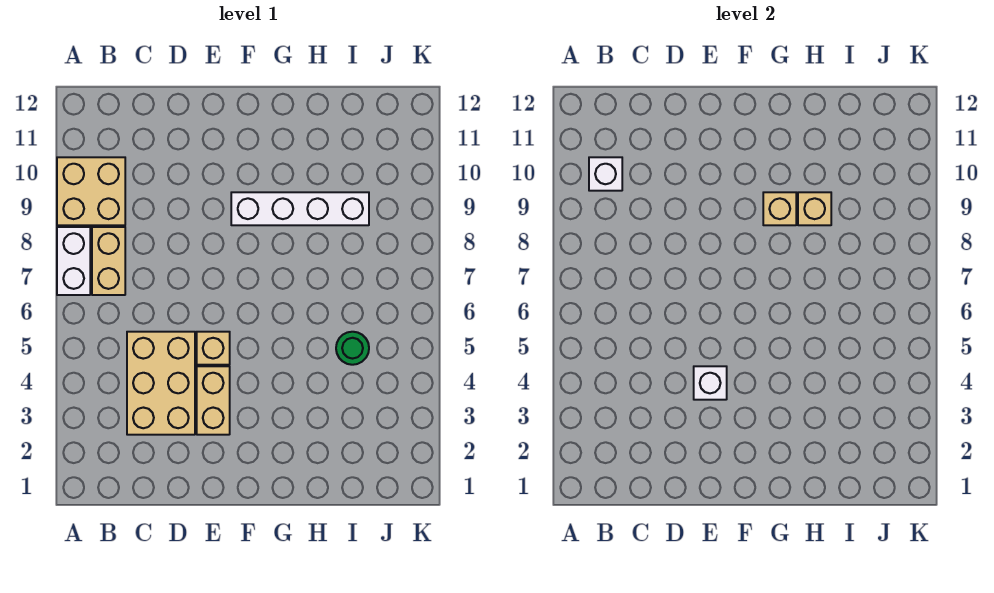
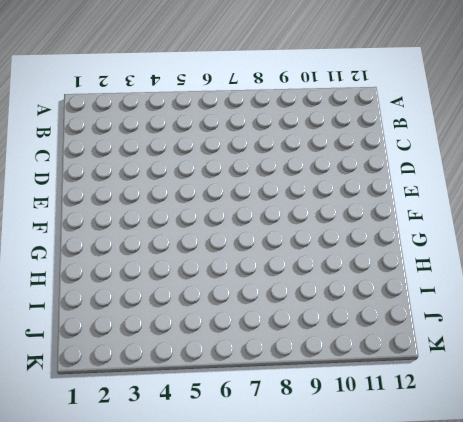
none -> white 1x2 brick [57,227,90,295]
none -> tan 2x2 brick [57,157,125,225]
none -> tan 1x2 brick [92,227,125,295]

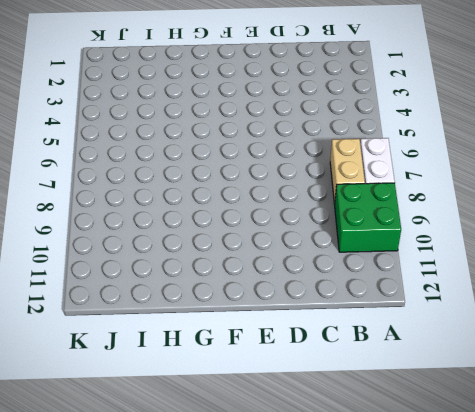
green 2x2 brick [335,183,401,252] -> tan 2x2 brick [57,157,125,225]
none -> tan 2x3 brick [127,332,195,435]
none -> tan 1x2 brick [197,366,230,435]
none -> tan 1x1 brick [197,332,230,365]

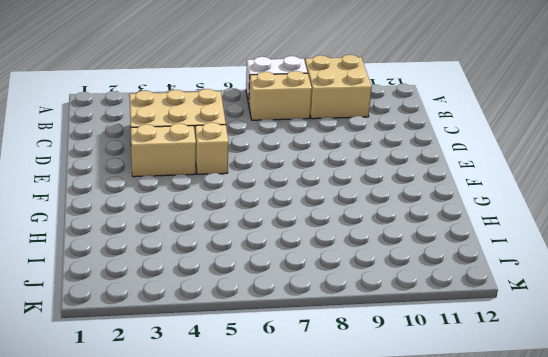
none -> white 1x4 brick [231,192,369,225]
none -> green 1x1 round brick [336,332,369,365]
none -> white 1x1 brick [589,157,622,191]

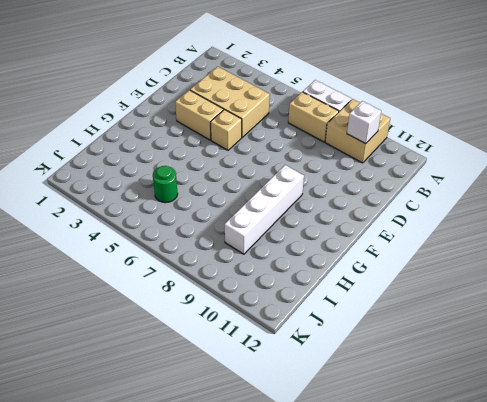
none -> white 1x1 brick [694,366,727,400]
none -> tan 1x1 brick [763,192,796,225]
none -> tan 1x1 brick [798,192,831,225]

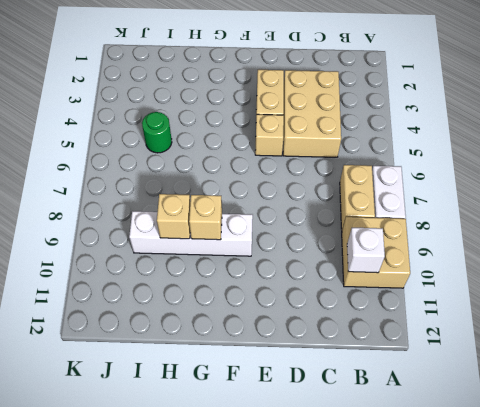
none -> white 1x1 brick [694,366,727,400]

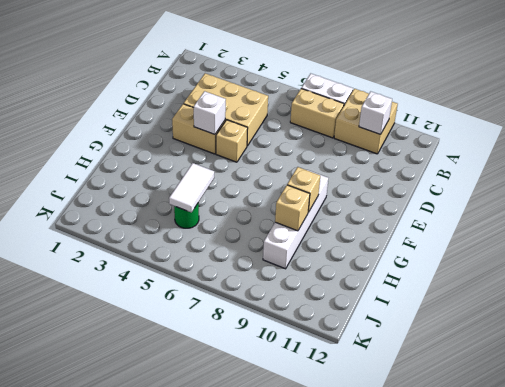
white 1x2 tile [169,163,214,213] -> none

